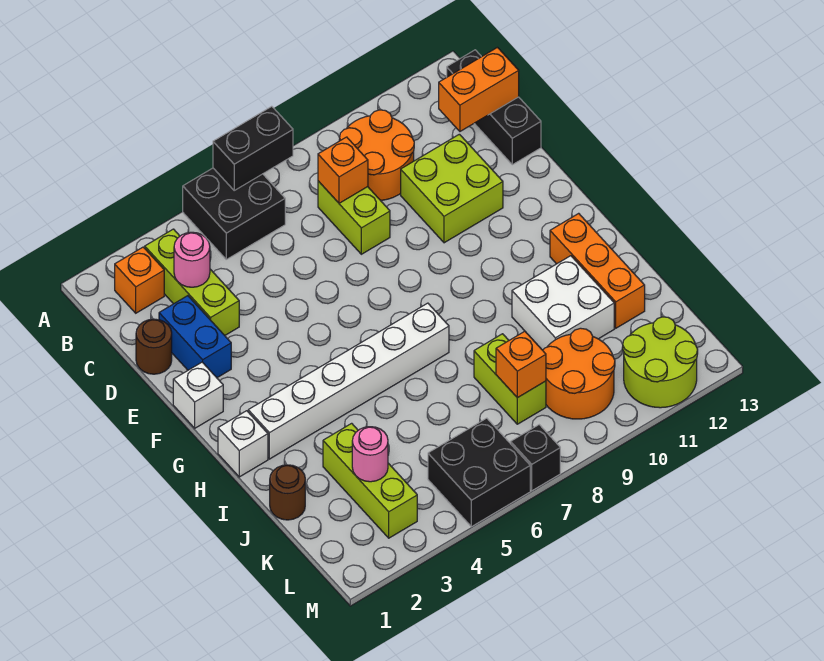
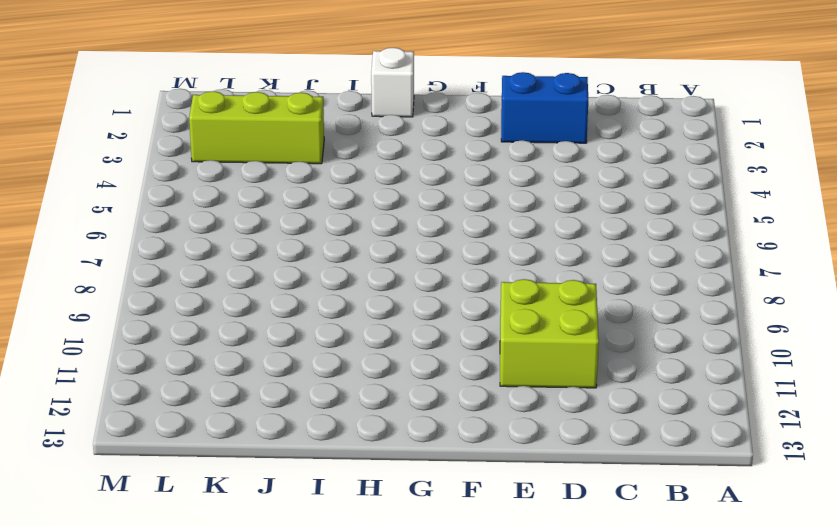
none -> black 2x2 brick [183,168,285,259]
none -> orange 1x1 brick [115,247,164,313]
none -> lime 1x3 brick [145,229,239,335]

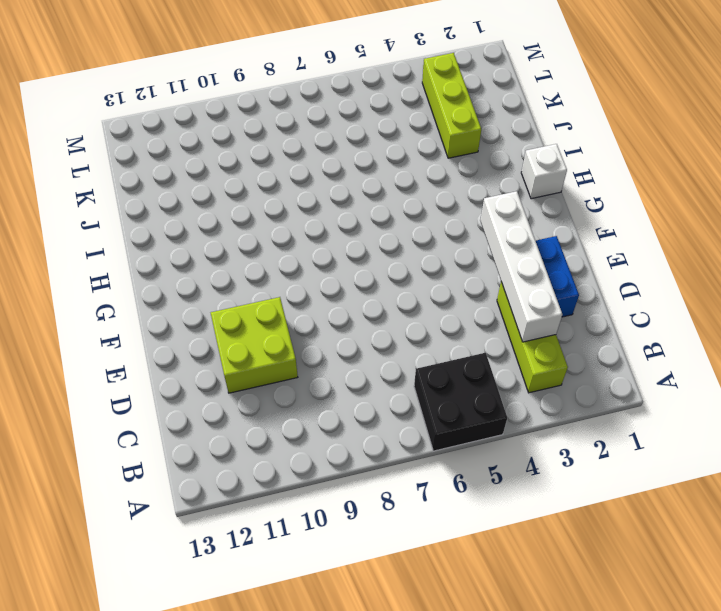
white 1x4 brick [480,191,562,342] -> pink 1x1 round brick [174,232,210,287]
none -> orange 1x1 brick [115,247,164,313]
none -> orange 2x2 round brick [340,110,414,200]
none -> black 1x3 brick [447,50,541,165]

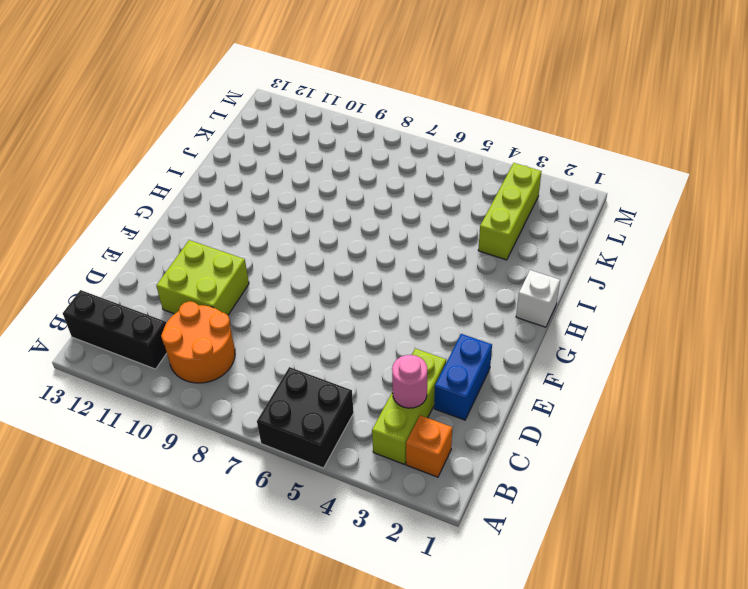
black 1x3 brick [63,290,167,369] -> black 1x3 brick turned to [447,50,541,165]
none -> lime 1x2 brick [318,181,390,254]
none -> brown 1x1 round brick [136,319,172,374]
none -> white 1x1 brick [173,362,223,428]

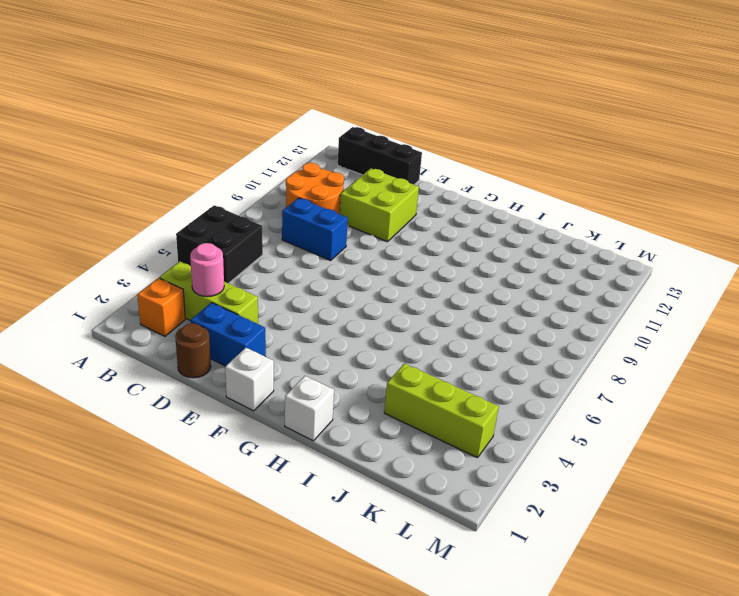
blue 1x2 brick [282,198,348,260] -> lime 1x2 brick [318,181,390,254]
none -> white 1x6 brick [248,303,449,459]
none -> orange 1x3 brick [550,213,645,328]
none -> white 2x2 brick [512,256,614,350]

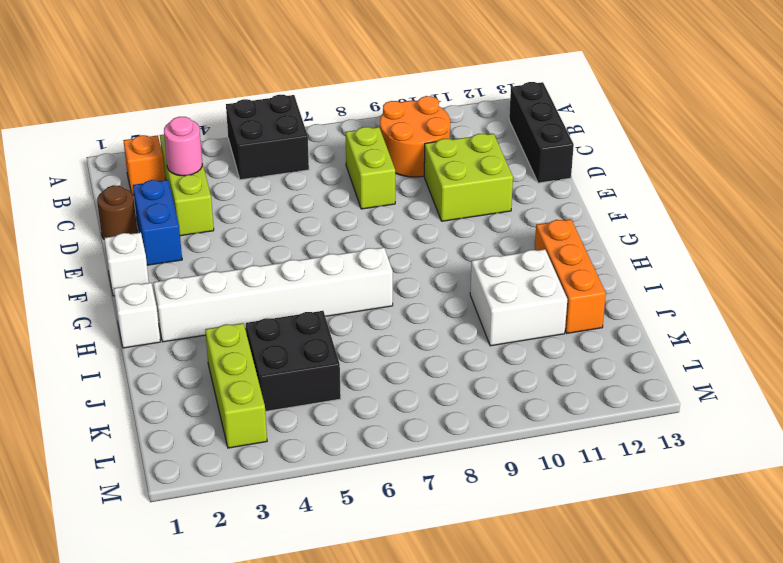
black 2x2 brick [246,311,341,412] -> black 2x2 brick moved to [428,418,530,527]
none -> brown 1x1 round brick [270,465,305,520]
none -> lime 1x2 brick [474,334,546,424]
none -> orange 2x2 round brick [543,328,615,419]

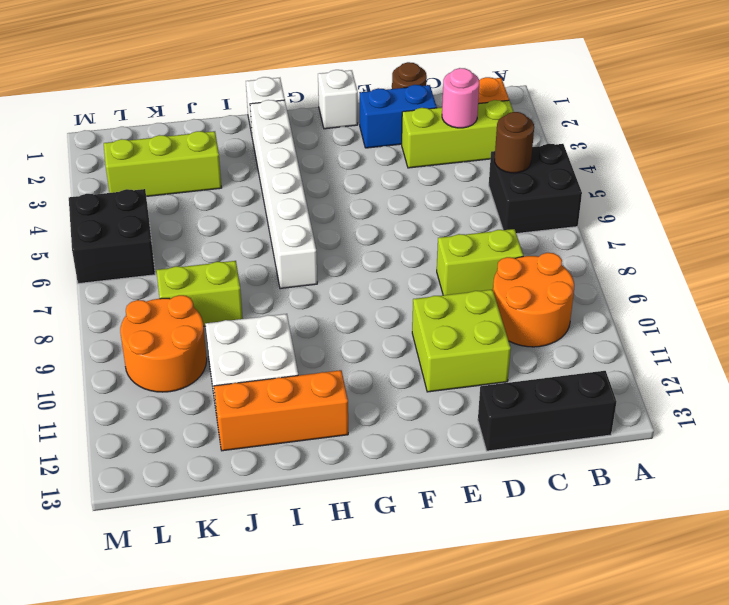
brown 1x1 round brick [495,112,534,173] -> brown 1x1 round brick moved to [270,465,305,520]
none -> lime 2x2 round brick [623,317,698,408]
none -> black 1x1 brick [511,425,560,491]
none -> black 1x2 brick [213,106,293,190]

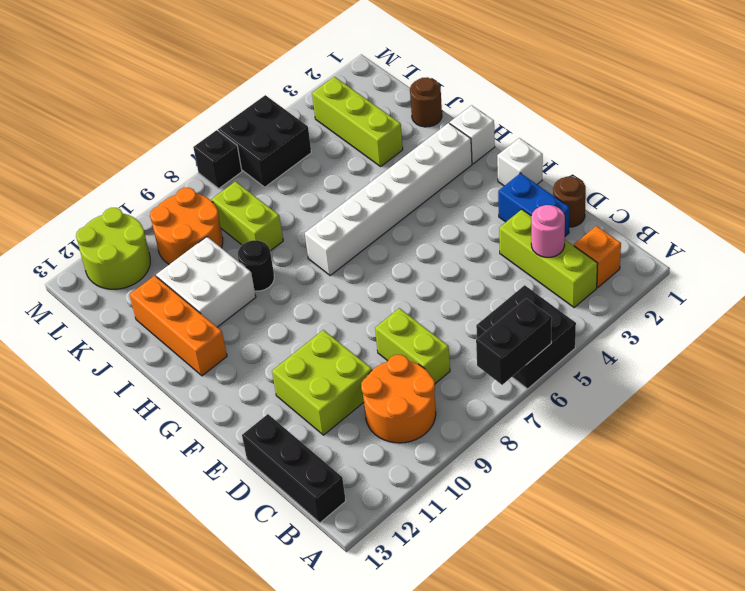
black 1x1 round brick [238,240,274,291] -> none
none -> orange 1x1 brick [318,137,368,203]
none -> orange 1x2 brick [439,47,519,131]
none -> pink 1x1 round brick [352,427,388,482]

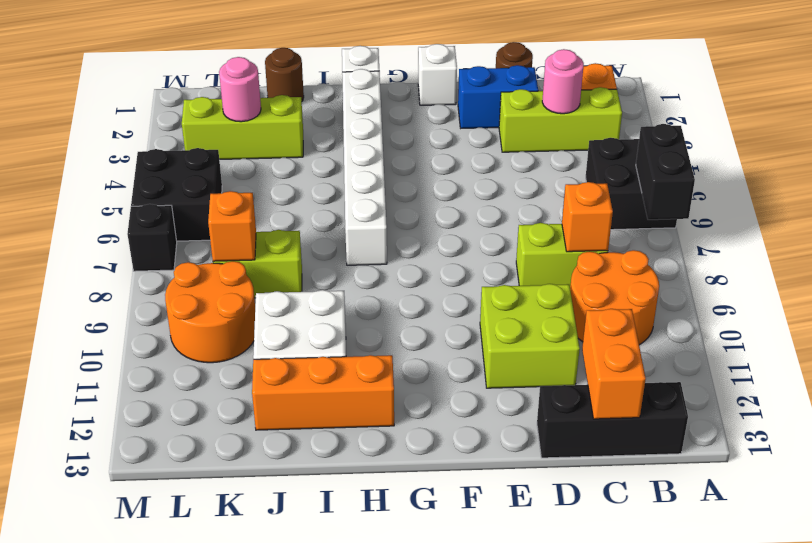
none -> lime 2x2 round brick [623,317,698,408]

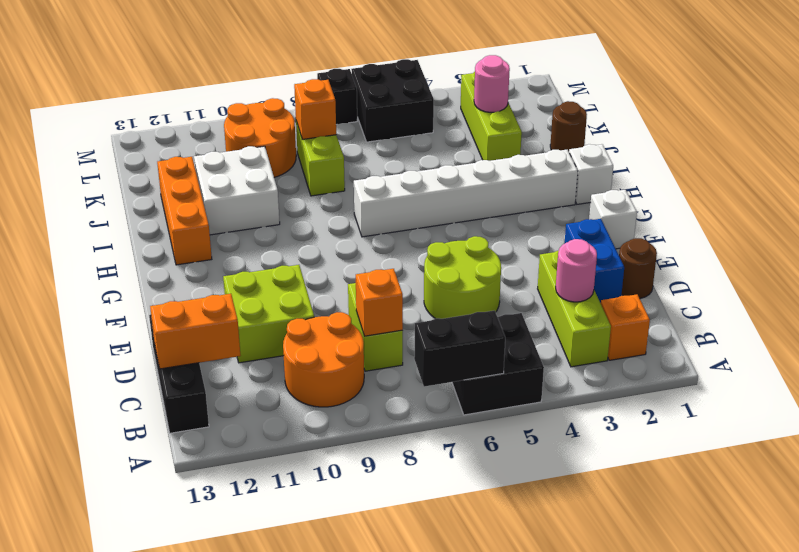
lime 2x2 round brick [424,236,501,319] -> lime 2x2 round brick moved to [623,317,698,408]

